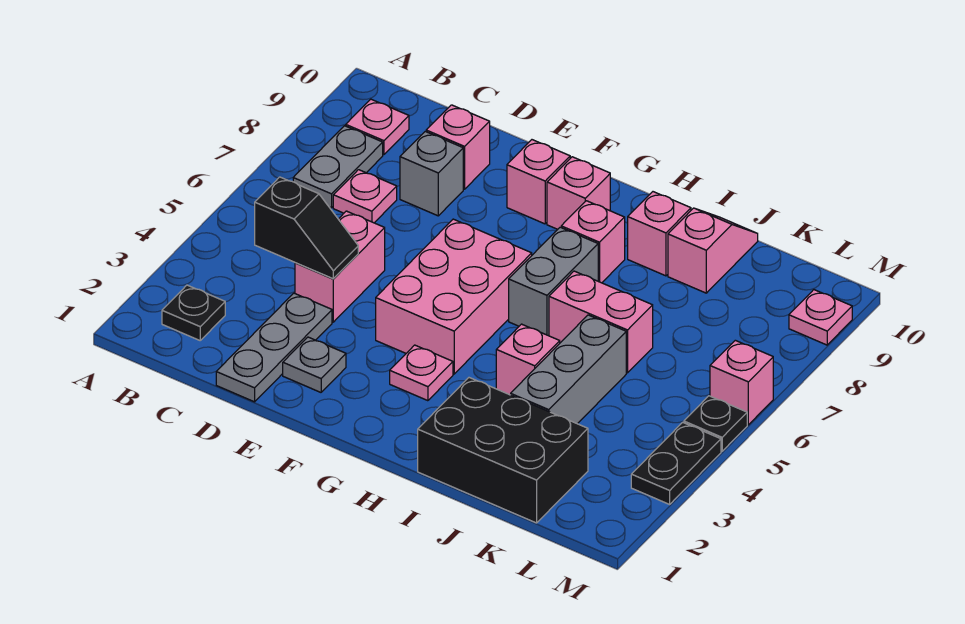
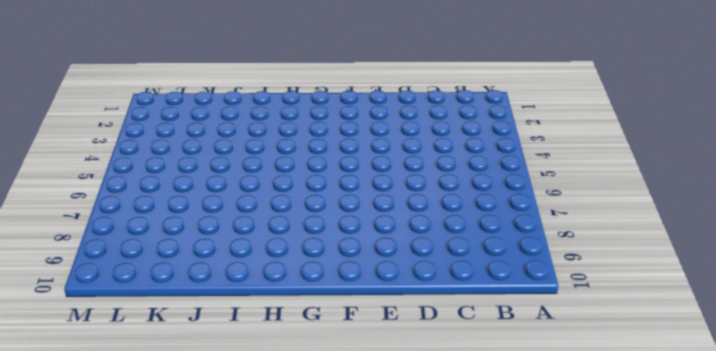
none -> black 1x1 plate [162,285,225,340]
none -> grey 1x2 plate [293,126,383,208]
none -> pink 1x1 plate [346,99,409,155]

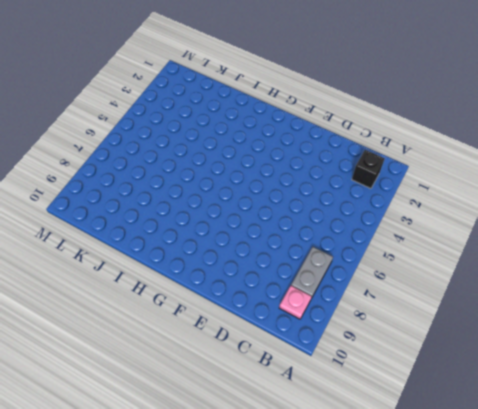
black 1x1 brick [352,150,385,188] -> black 1x1 plate [162,285,225,340]
none -> pink 1x1 plate [333,170,397,223]
none -> grey 1x3 plate [216,293,332,402]
none -> pink 1x2 brick [295,211,385,322]

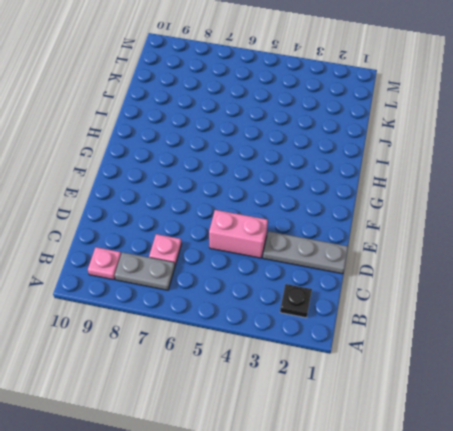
none -> grey 1x1 brick [400,132,463,216]
none -> pink 1x1 brick [426,105,490,189]
none -> grey 1x1 plate [283,337,346,392]

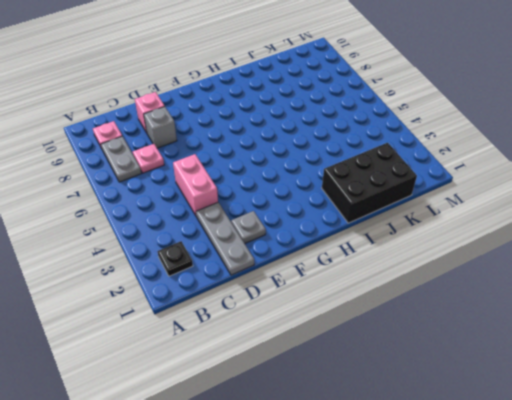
none -> pink 2x3 brick [376,219,532,374]
none -> pink 1x1 brick [507,140,570,224]
none -> pink 1x1 plate [390,345,453,401]

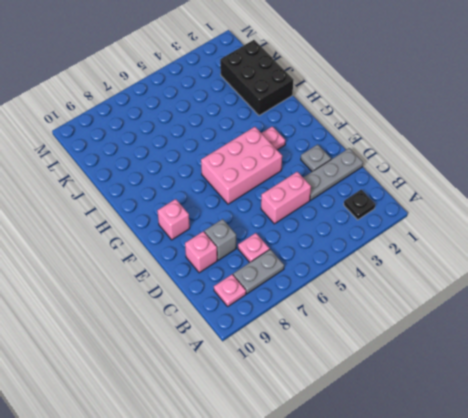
none -> pink 1x1 brick [547,157,610,229]
none -> grey 1x2 brick [509,227,598,336]
none -> pink 1x1 brick [561,201,625,283]

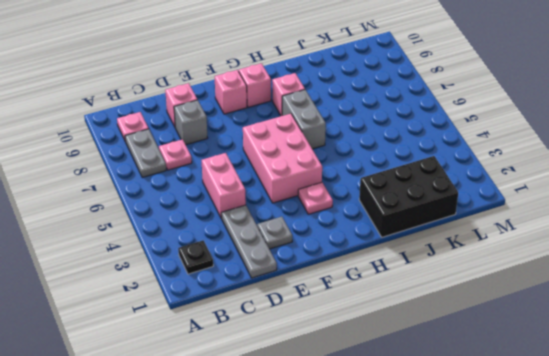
none -> pink 1x1 brick [496,324,560,395]
none -> pink 1x2 brick [549,271,653,373]
none -> pink 1x1 brick [628,192,691,276]

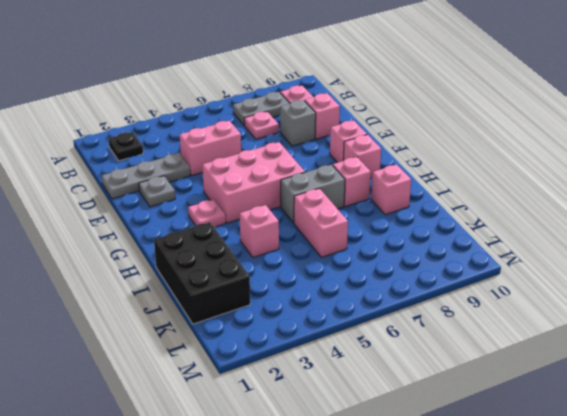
none -> grey 1x3 brick [511,315,626,424]
none -> pink 1x2 slope [668,208,758,293]
none -> black 1x2 plate [631,422,721,504]

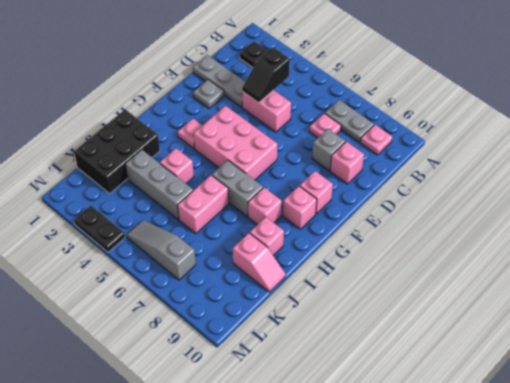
grey 1x3 slope [127,220,196,280] -> none
none -> black 1x1 plate [684,396,747,451]
none -> pink 1x1 brick [710,340,773,425]
none -> pink 1x1 plate [789,290,852,345]

